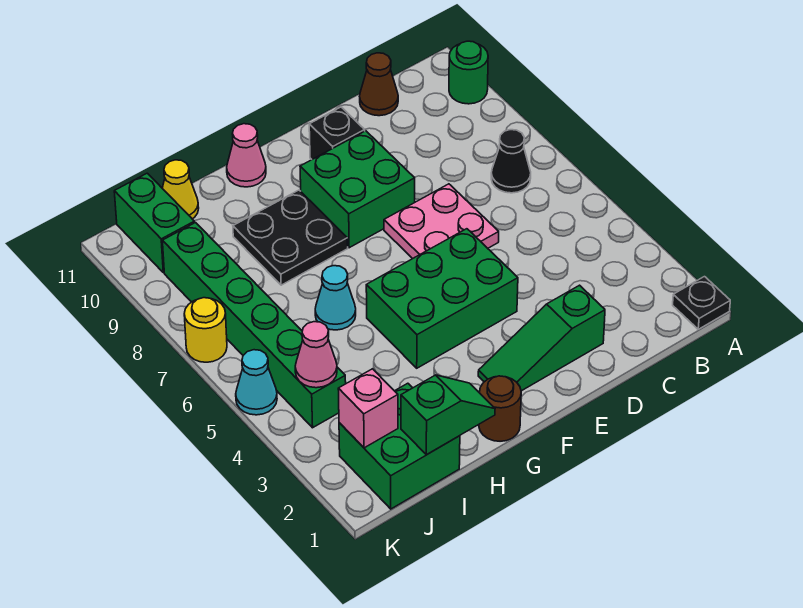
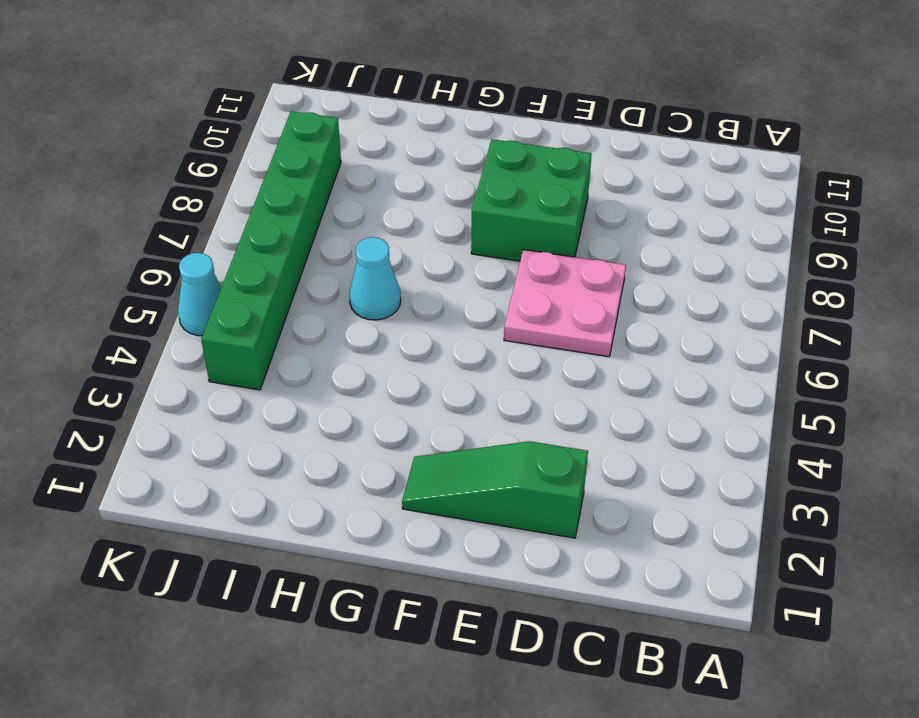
none -> black 1x1 plate [673,277,730,329]
none -> green 1x1 round brick [449,41,488,104]
none -> black 1x1 cone [491,130,531,193]

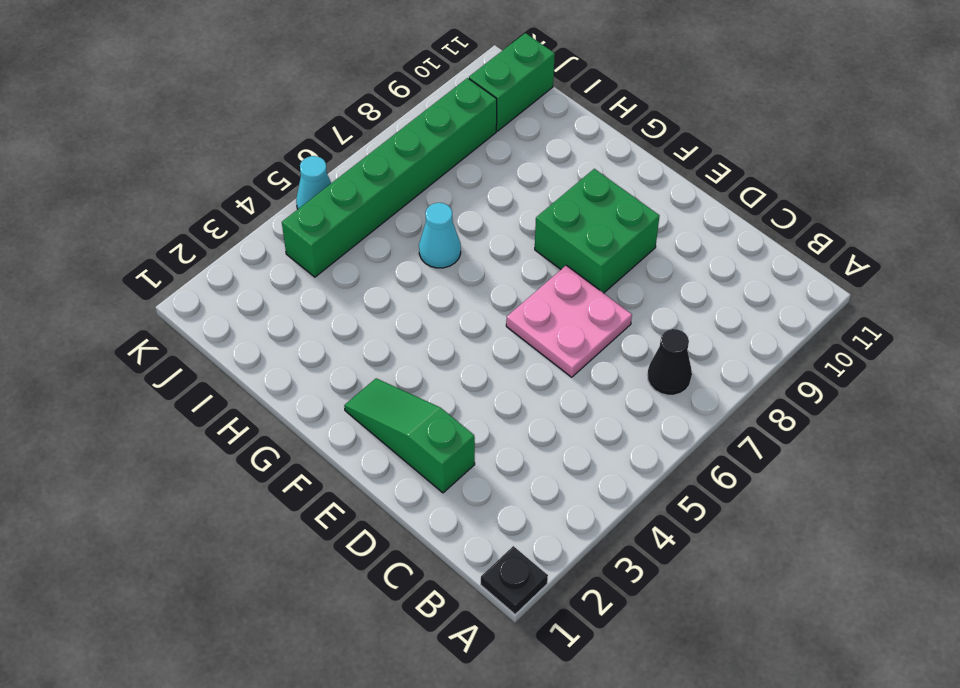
none -> green 1x1 round brick [449,41,488,104]
none -> brown 1x1 cone [360,53,398,116]
none -> green 2x3 brick [366,229,518,368]

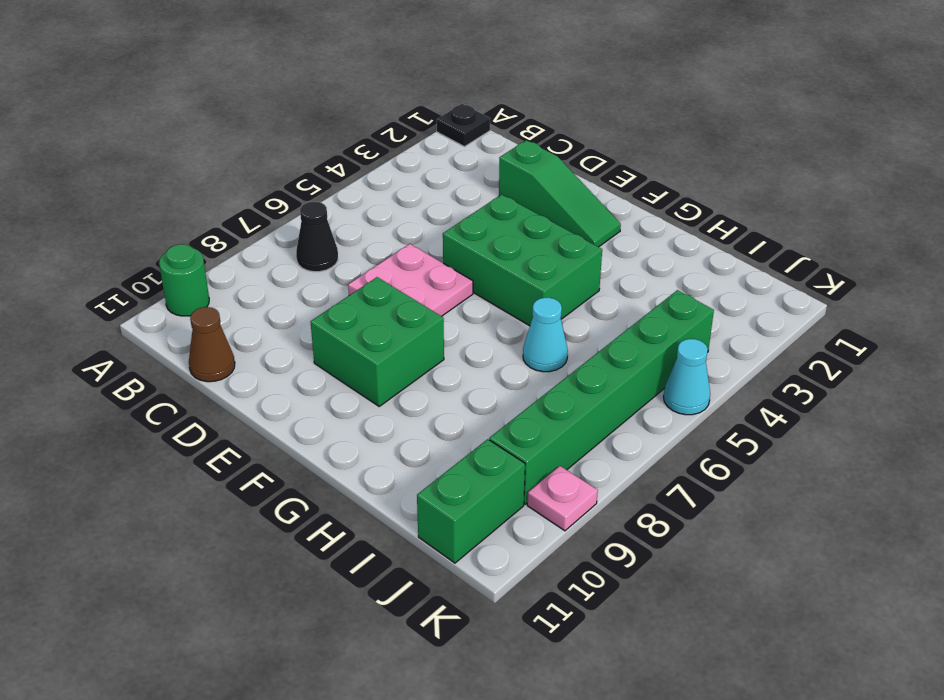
pink 1x1 plate [527,466,598,531] -> none
none -> black 1x1 brick [309,107,365,159]
none -> brown 1x1 round brick [479,376,521,441]
none -> black 2x2 plate [233,190,348,285]

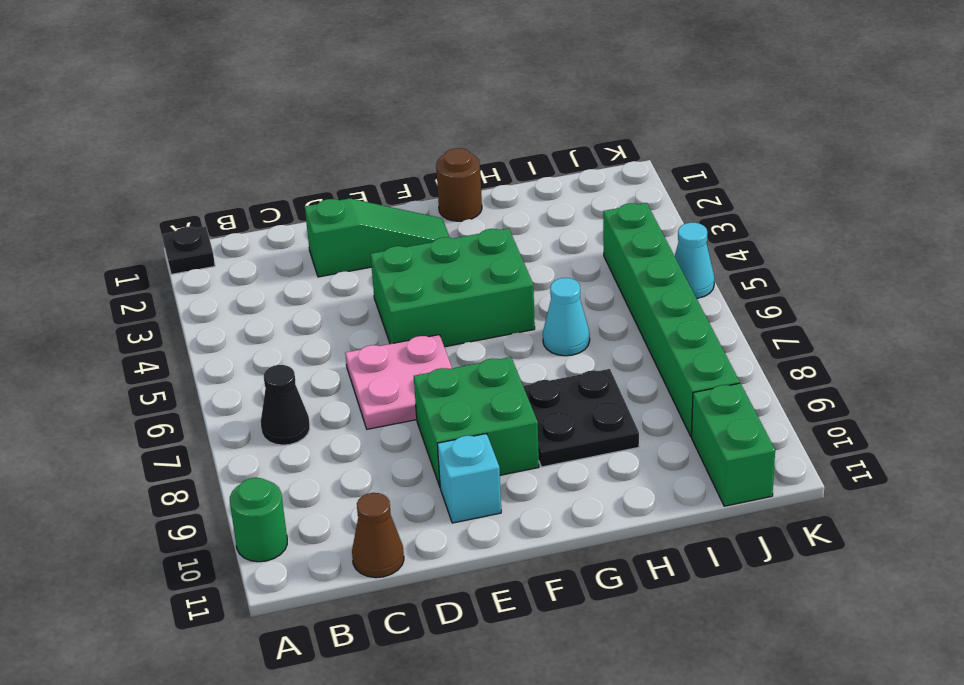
cyan 1x1 brick [437,434,501,523] -> black 1x1 brick [309,107,365,159]
none -> pink 1x1 cone [227,124,266,187]
none -> green 2x2 brick [339,383,460,509]
none -> yellow 1x1 cone [162,160,199,219]

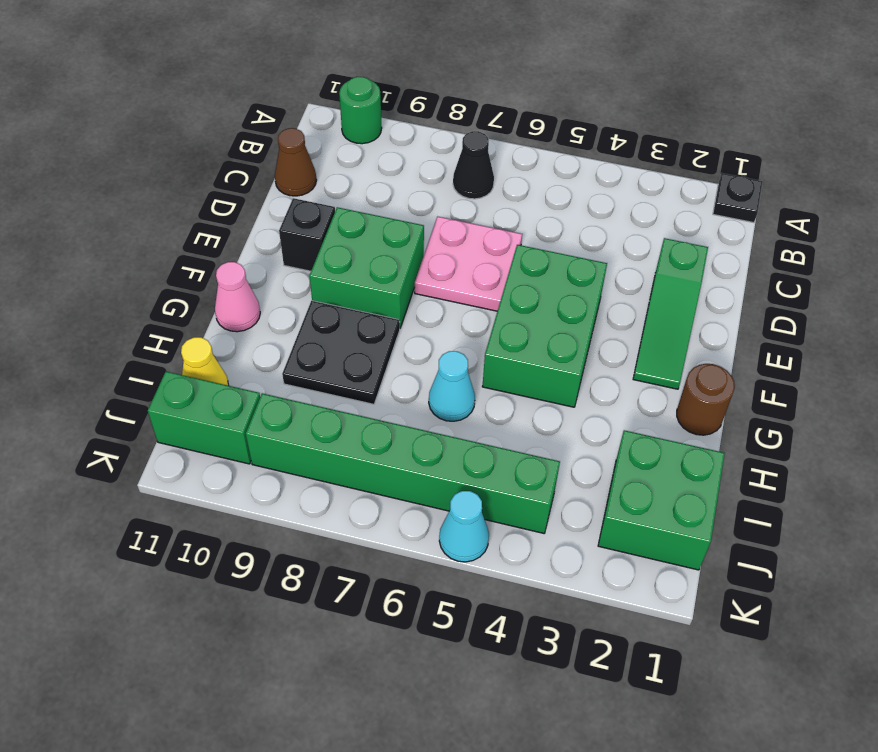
none -> yellow 1x1 round brick [184,298,227,362]
none -> green 1x2 slope [401,375,495,455]
none -> pink 1x1 brick [338,369,398,448]

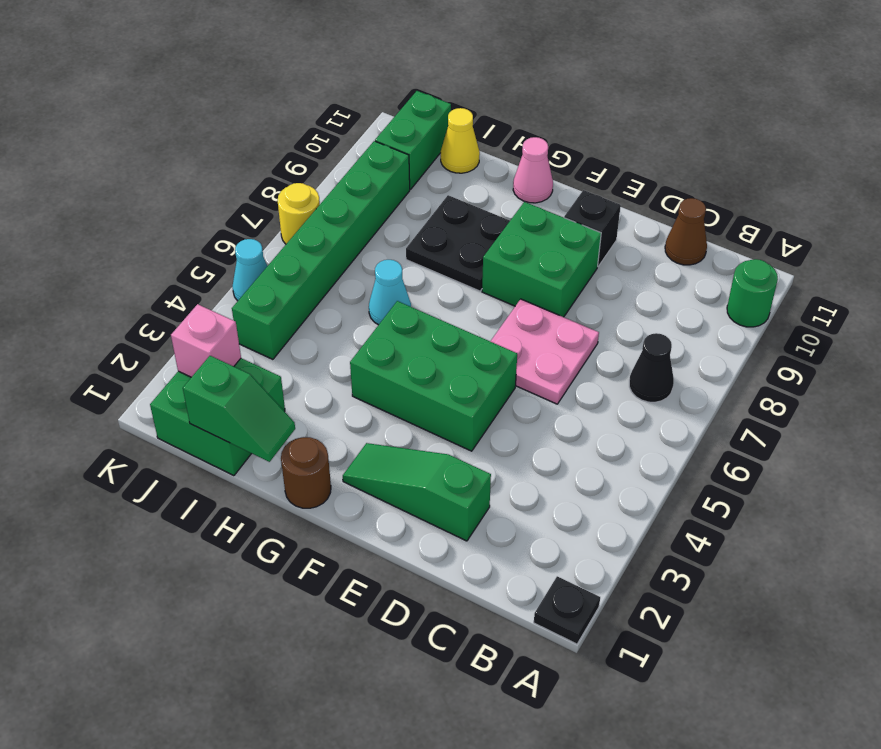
none -> pink 1x1 cone [295,322,337,388]

